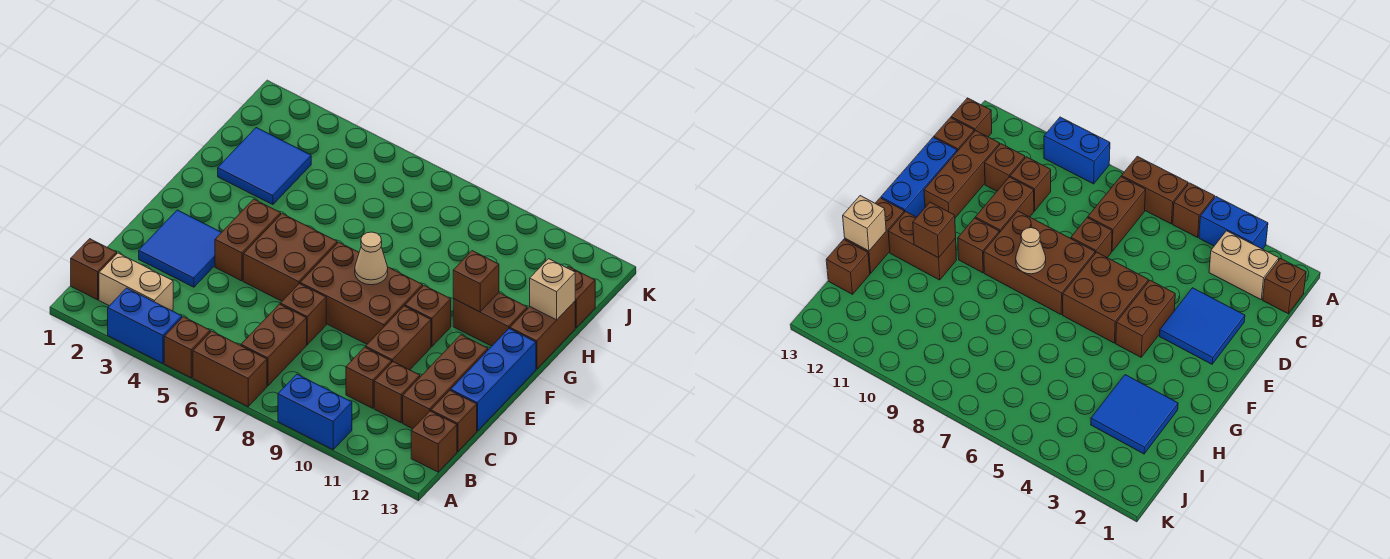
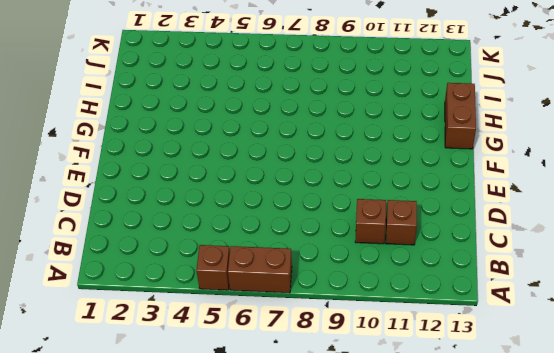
none -> blue 1x2 brick [108,288,182,363]
none -> blue 1x2 brick [278,374,352,449]
none -> brown 1x1 brick [71,239,117,300]

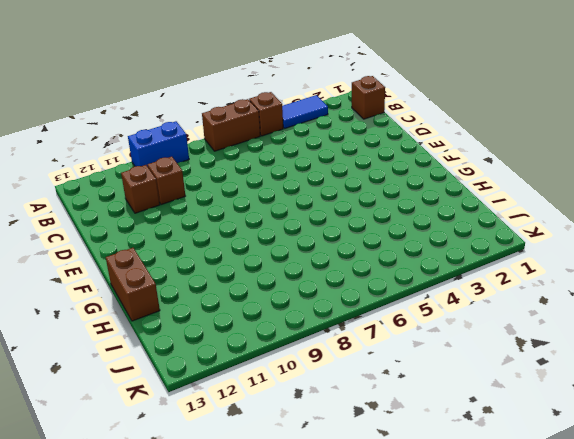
blue 1x2 tile [282,95,328,129] -> blue 1x2 brick [108,288,182,363]
none -> tan 1x2 brick [99,253,173,311]
none -> brown 1x2 brick [241,304,307,386]
none -> brown 1x1 brick [411,411,457,472]

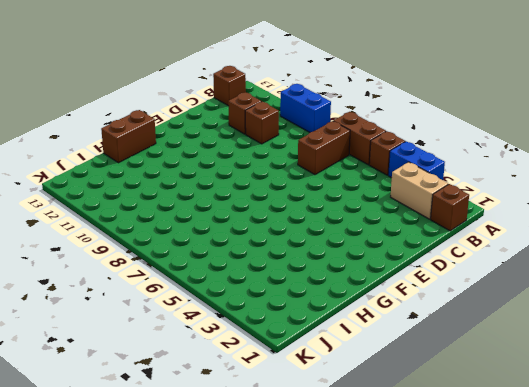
none -> brown 1x3 brick [403,335,488,429]
none -> brown 1x1 brick [431,390,477,451]
none -> blue 2x2 tile [139,210,222,287]

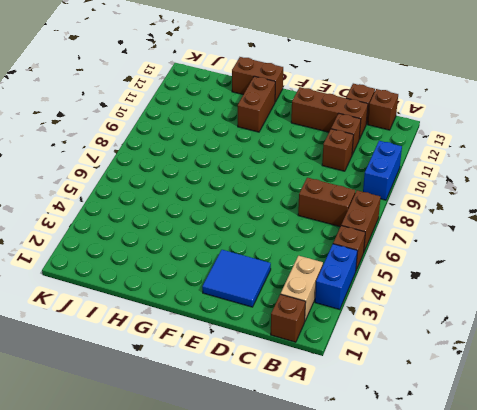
none -> brown 1x1 brick [280,284,326,345]
none -> brown 1x2 brick [366,306,431,370]
none -> blue 1x3 brick [451,329,536,431]

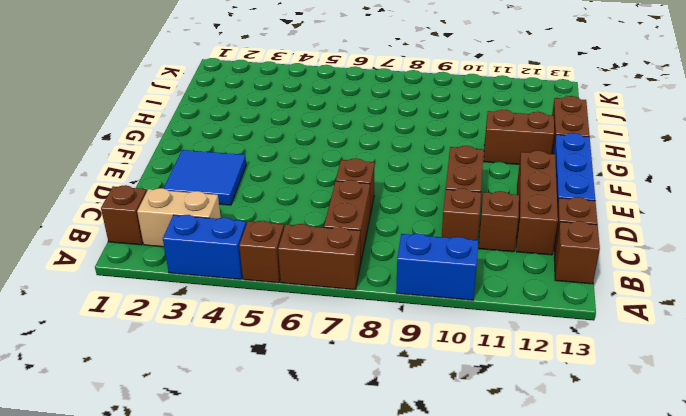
none -> brown 1x2 brick [215,199,281,281]
none -> brown 2x2 brick [243,214,337,301]
none -> brown 2x3 brick [300,242,423,344]

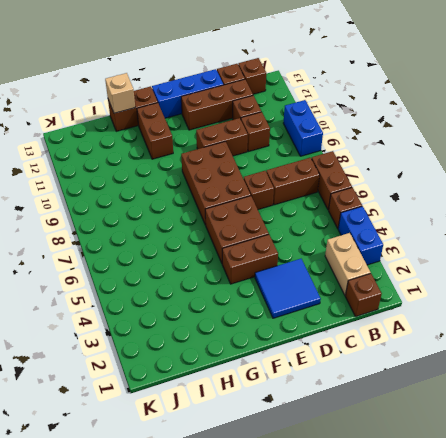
none -> brown 1x1 brick [405,286,451,346]
none -> blue 2x2 tile [218,128,311,205]
none -> brown 1x1 brick [567,267,595,327]

